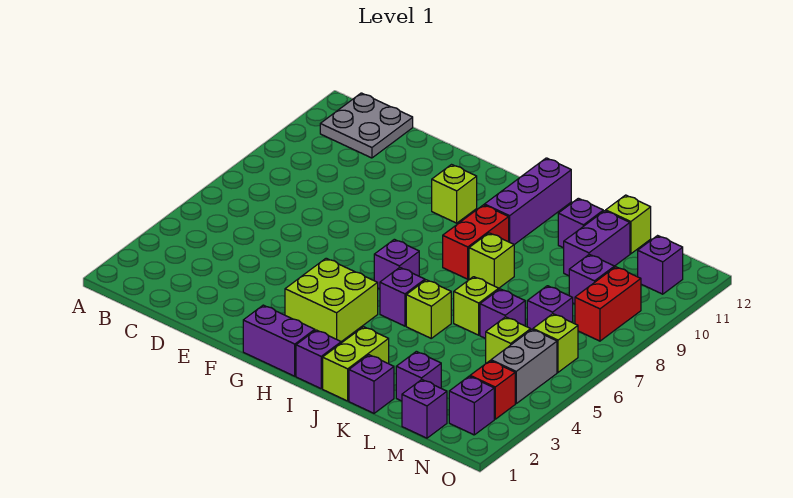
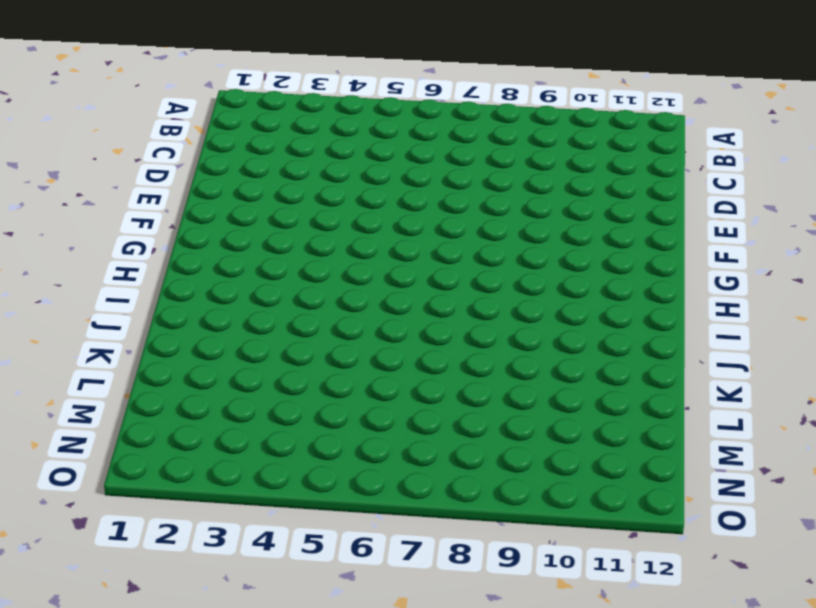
none -> grey 2x2 plate [320,93,413,158]
none -> purple 1x2 brick [243,305,315,376]
none -> lime 2x2 brick [285,258,378,342]

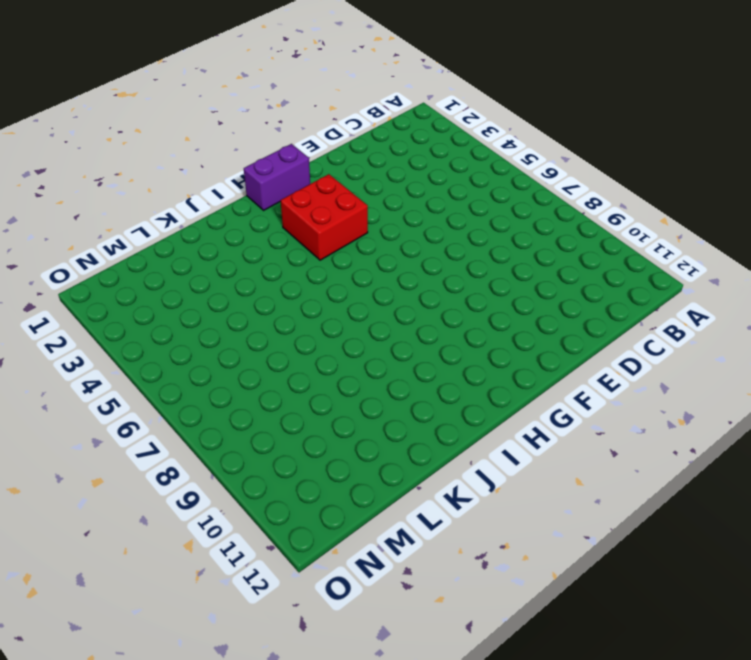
red 2x2 brick [281,174,368,260] -> lime 2x2 brick [285,258,378,342]
none -> grey 2x2 plate [320,93,413,158]
none -> lime 1x1 brick [432,165,477,223]
none -> purple 1x1 brick [374,239,419,289]

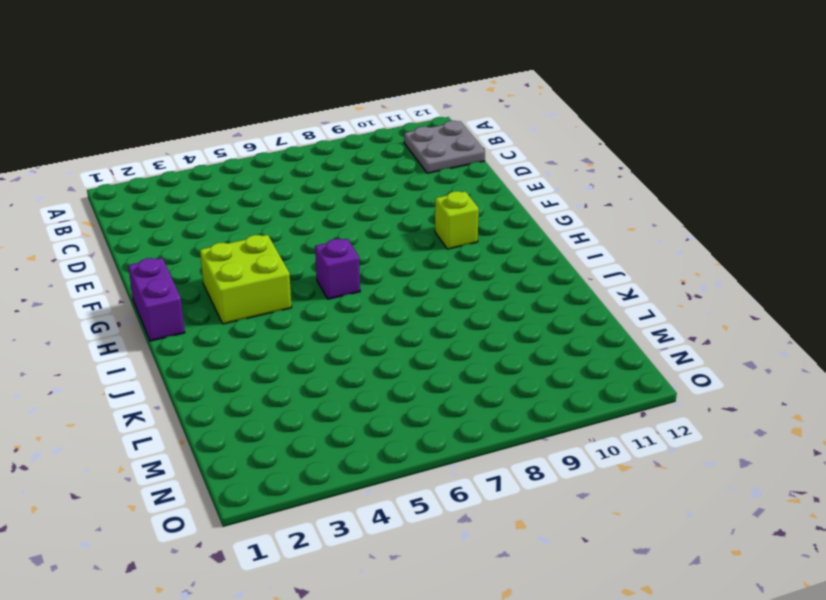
none -> purple 1x1 brick [296,330,341,388]
none -> purple 1x1 brick [380,267,425,326]
none -> red 1x2 brick [443,205,509,279]

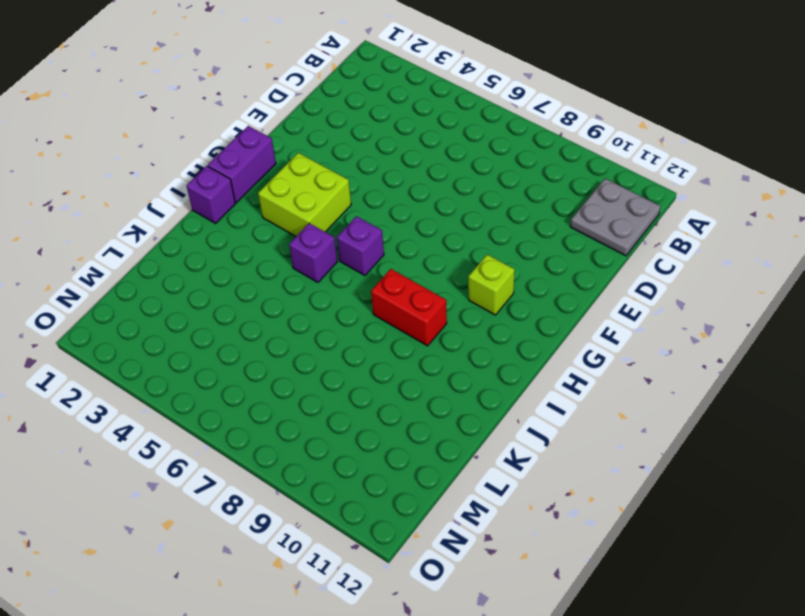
none -> purple 1x3 brick [484,158,571,245]
none -> lime 1x2 brick [323,327,389,401]
none -> lime 1x1 brick [406,280,451,338]

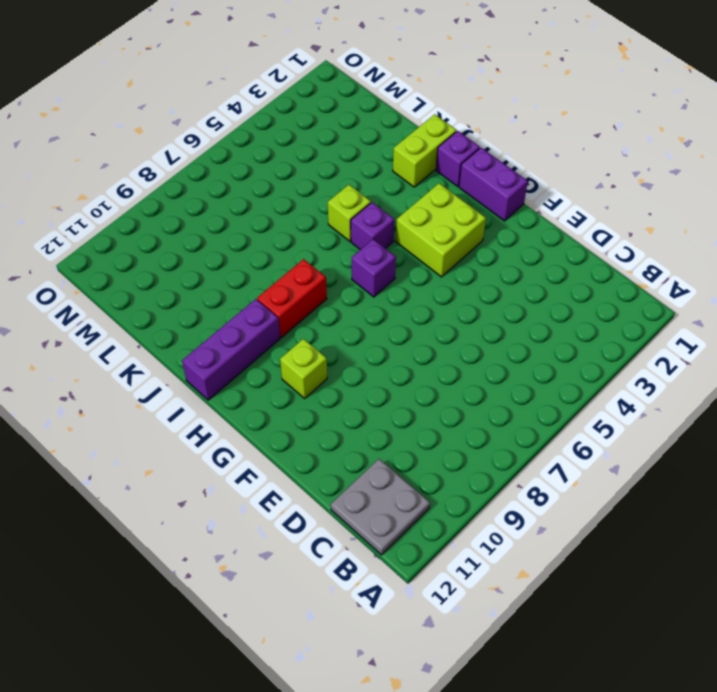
none -> lime 1x1 brick [469,233,514,288]
none -> purple 1x1 brick [349,355,394,413]
none -> lime 1x1 brick [454,277,499,335]

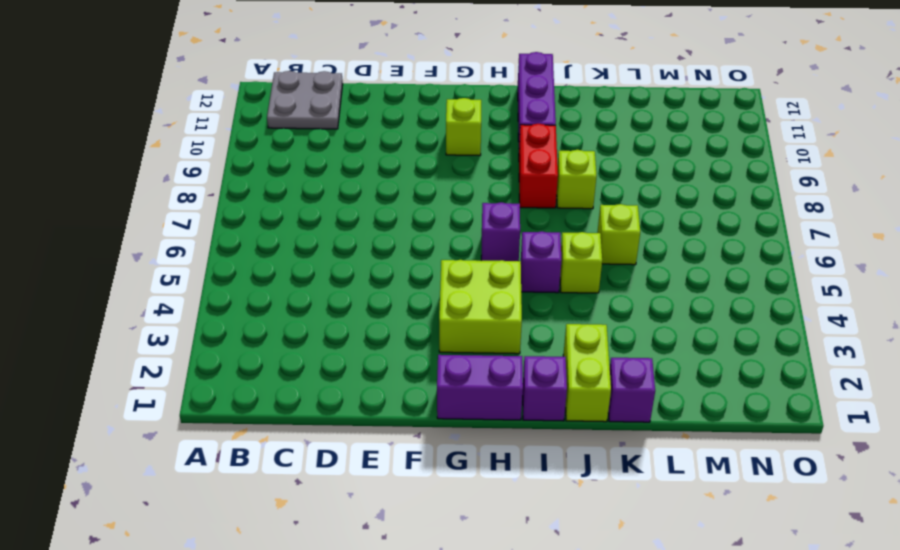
none -> purple 1x1 brick [558,198,603,248]
none -> purple 1x1 brick [396,351,441,401]
none -> purple 1x1 brick [480,289,525,339]

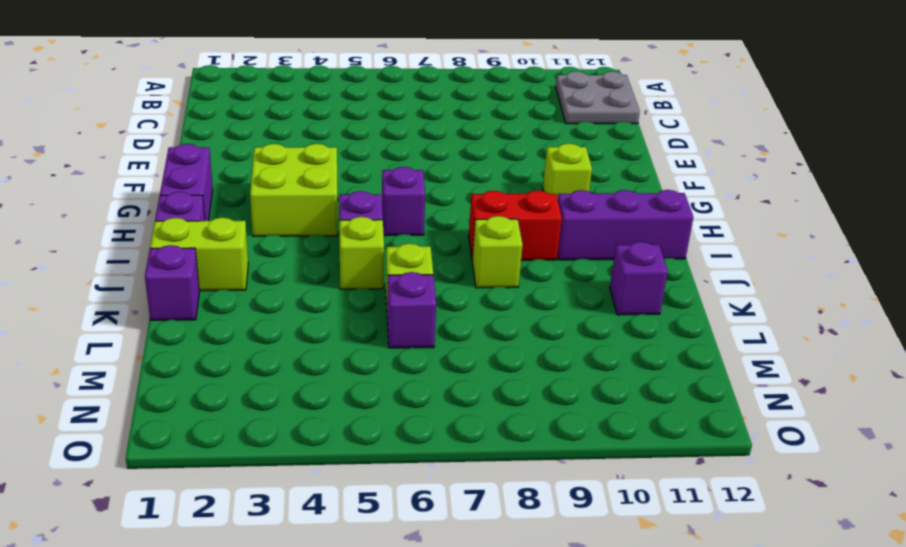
none -> purple 1x1 brick [396,351,441,401]
none -> purple 1x2 brick [564,211,630,276]
none -> lime 1x1 brick [606,195,651,254]

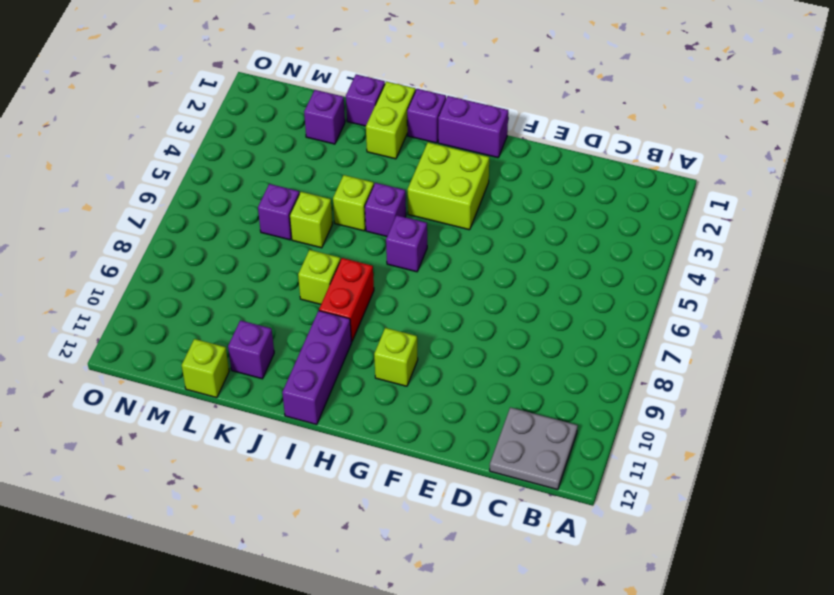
none -> purple 1x2 brick [564,211,630,276]
none -> purple 1x1 brick [402,380,447,438]
none -> lime 1x1 brick [486,317,531,363]

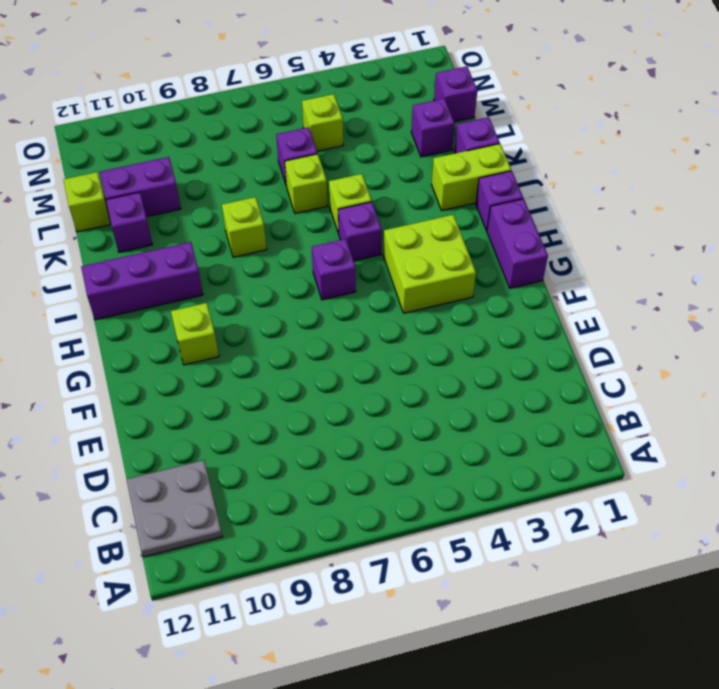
none -> red 1x2 brick [443,205,509,279]
none -> purple 1x1 brick [527,286,573,330]
none -> purple 1x1 brick [569,254,614,304]

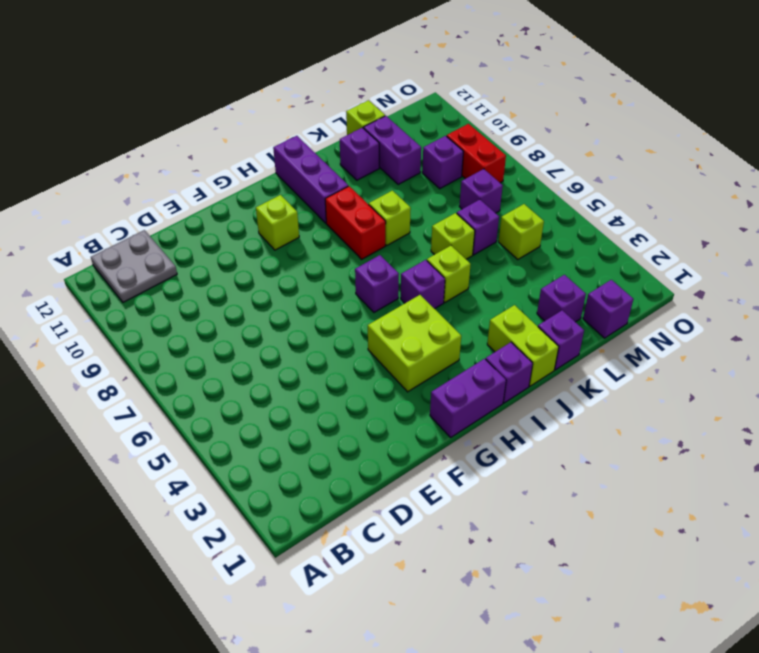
none -> purple 1x1 brick [449,376,494,435]
none -> red 1x1 brick [470,361,515,419]
none -> grey 1x2 brick [491,329,557,403]

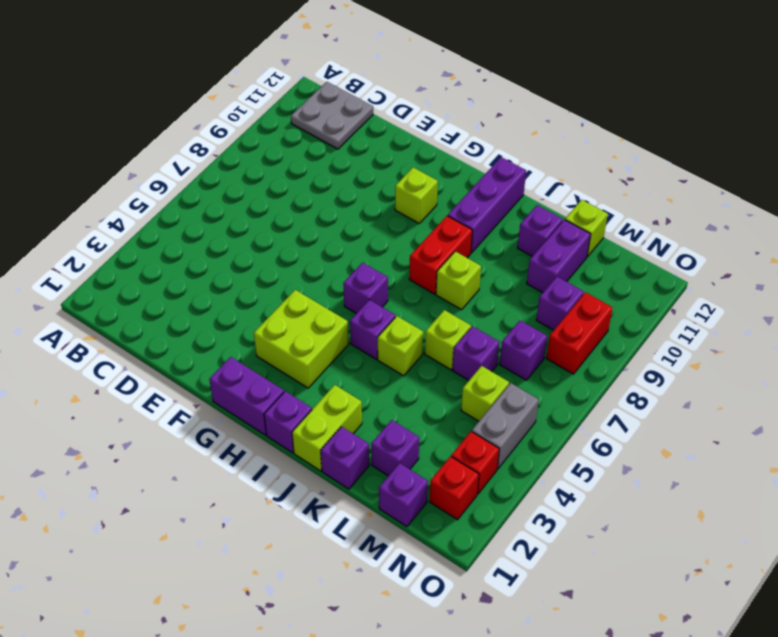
red 1x1 brick [429,456,479,520] -> purple 1x1 brick [449,376,494,435]
none -> lime 1x1 brick [533,314,578,372]
none -> purple 1x1 brick [638,236,683,294]

